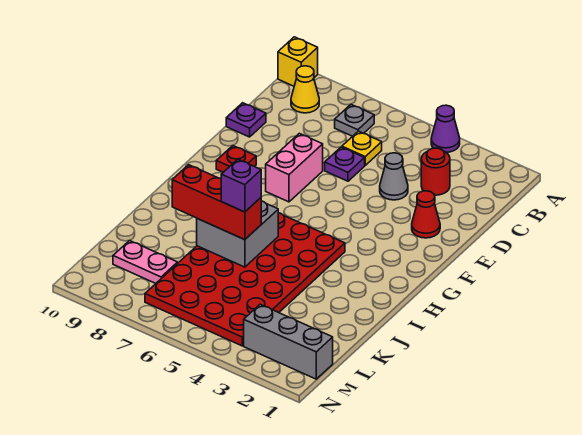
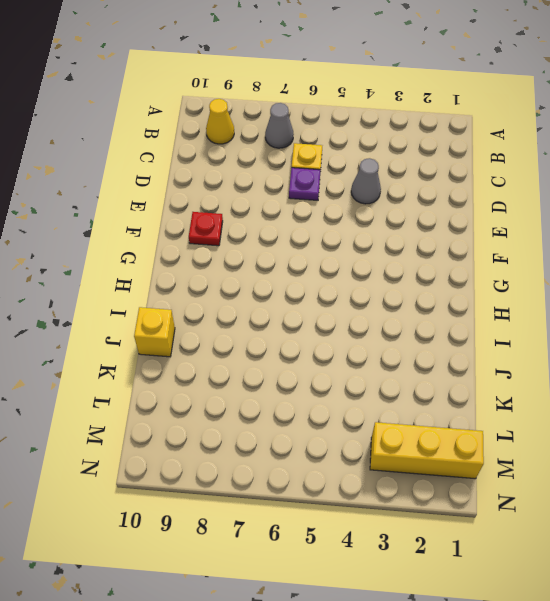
grey 1x1 cone [265,103,294,148] -> grey 1x1 plate [335,104,374,136]
yellow 1x1 brick [134,307,175,357] -> yellow 1x1 brick moved to [278,37,318,86]
yellow 1x3 brick [370,422,484,479] -> grey 1x3 brick [244,304,333,379]
none -> purple 1x1 cone [431,105,460,152]
none -> red 1x1 round brick [421,148,450,195]
none -> purple 1x1 plate [226,103,266,137]

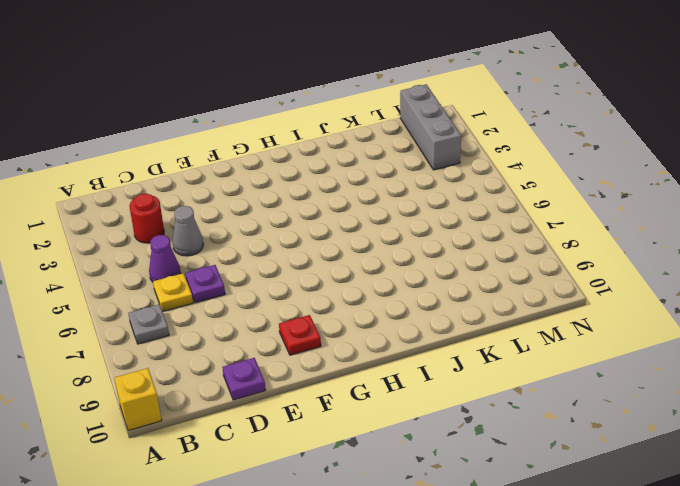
purple 1x1 cone [149,235,181,282] -> purple 1x1 cone moved to [431,105,460,152]
none -> yellow 1x1 cone [291,66,319,113]
none -> red 1x1 cone [412,191,440,238]
none -> pink 1x2 brick [266,133,323,202]

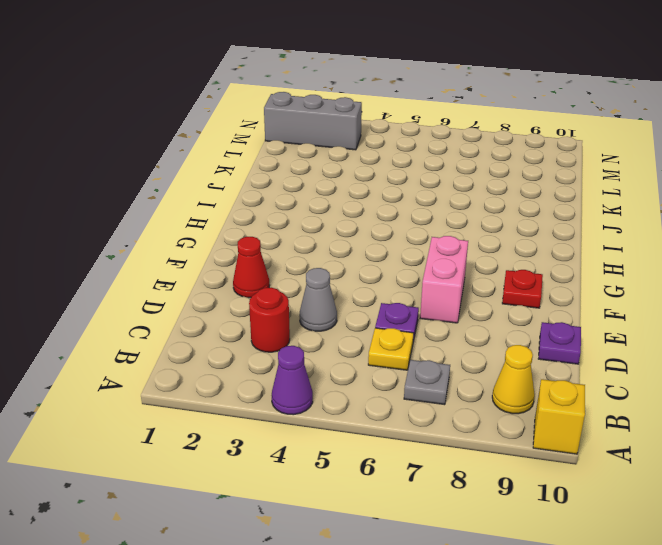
none -> red 4x6 plate [145,213,345,346]
none -> pink 1x2 plate [113,240,178,283]
none -> grey 2x2 brick [197,201,278,267]

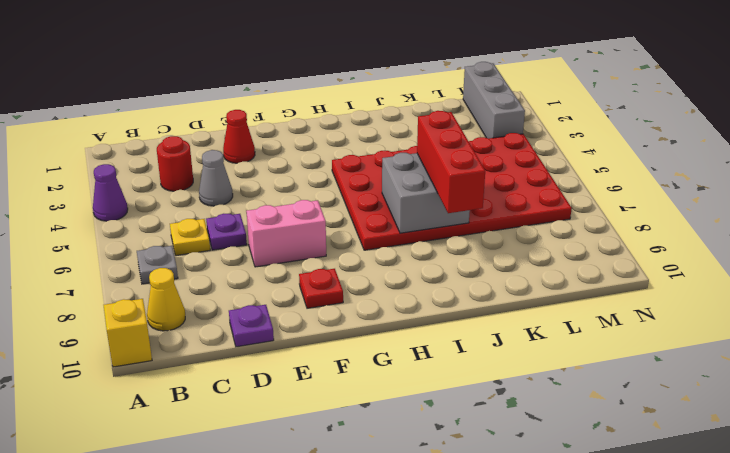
none -> pink 1x2 plate [113,240,178,283]
none -> purple 1x1 brick [221,159,261,212]

